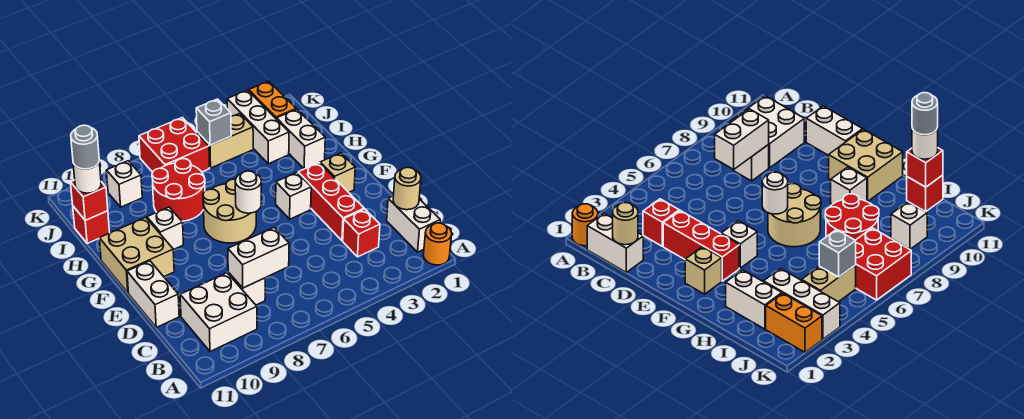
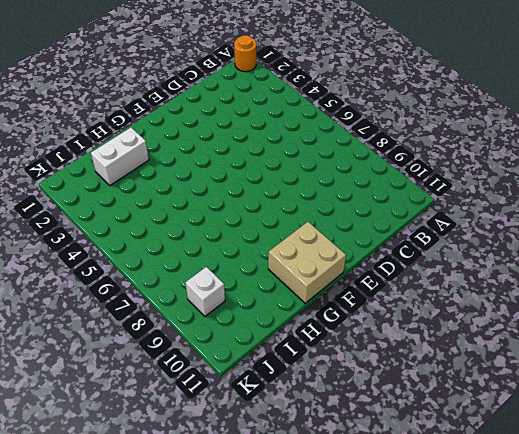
none -> white 1x2 brick [387,196,440,252]
none -> white 2x2 brick [180,273,257,352]
none -> red 1x1 brick [343,209,380,257]

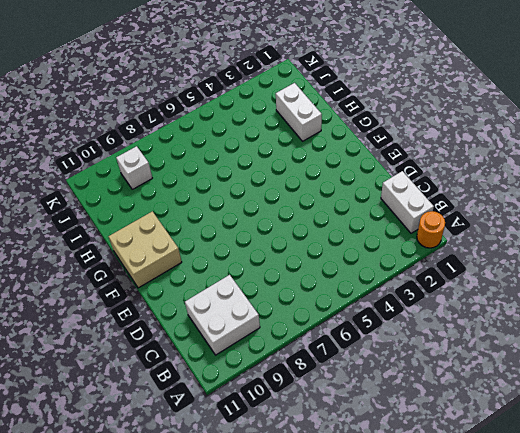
none -> red 1x1 brick [343,209,380,257]
none -> white 1x1 brick [228,272,265,305]
none -> red 1x3 brick [298,163,364,241]

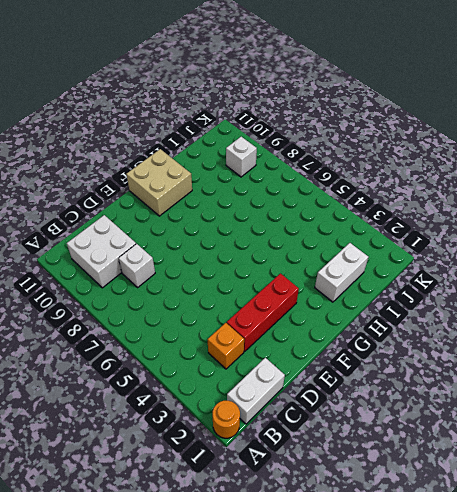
orange 1x1 brick [208,323,244,369] -> red 1x1 brick [343,209,380,257]
none -> white 1x2 brick [127,261,179,327]
none -> tan 1x1 brick [320,153,355,192]
none -> white 1x1 brick [276,173,311,219]

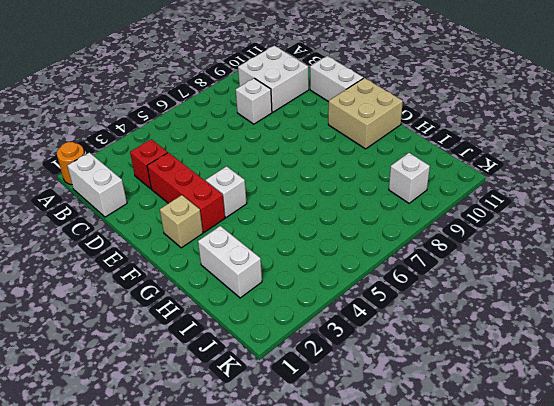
none -> tan 2x2 round brick [203,179,256,243]
none -> white 1x1 brick [147,207,183,250]
none -> red 2x2 round brick [152,159,205,221]

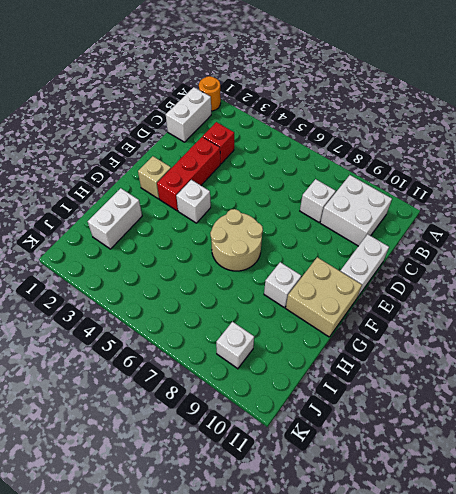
none -> red 2x2 round brick [152,159,205,221]
none -> white 1x3 brick [227,90,289,164]
none -> red 1x1 brick [73,206,110,243]

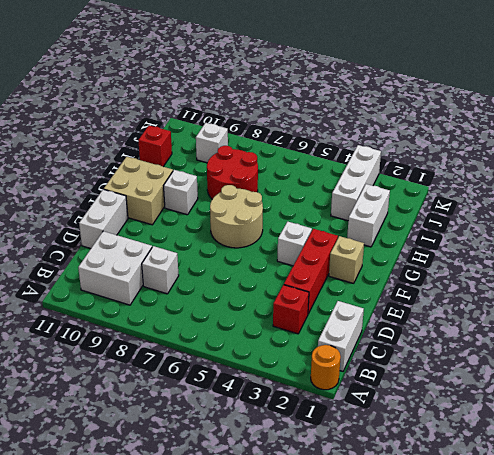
none -> orange 1x2 brick [249,81,296,119]
none -> tan 1x2 brick [197,113,253,168]
none -> red 2x2 brick [139,118,210,172]

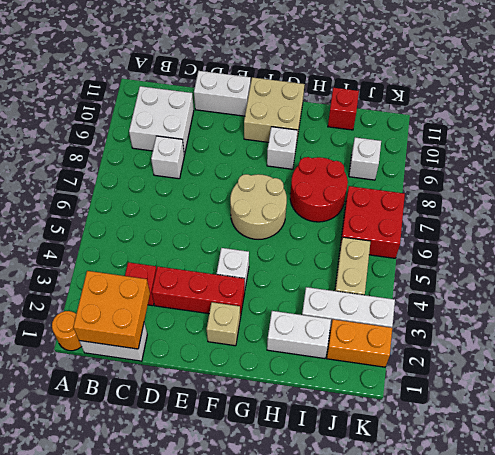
orange 2x2 brick [73,271,150,349] -> tan 1x1 round brick [393,167,421,210]
none -> white 1x2 brick [228,227,289,288]
none -> white 1x1 round brick [235,171,261,213]
none -> red 1x1 brick [70,180,108,220]

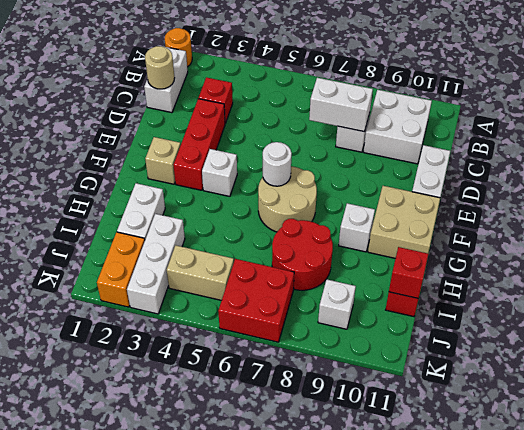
none -> grey 1x1 brick [196,99,231,145]
none -> white 1x1 round brick [73,162,101,193]
none -> grey 1x1 round brick [71,125,99,169]

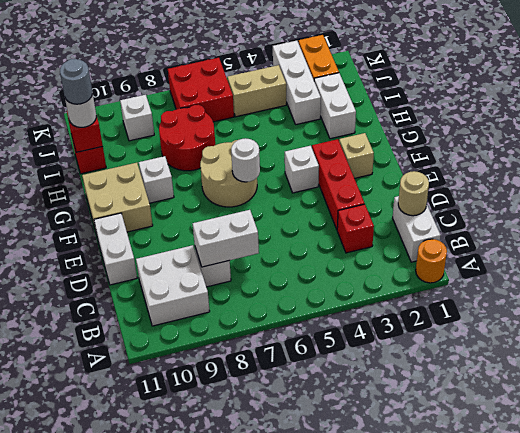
none -> grey 1x1 brick [196,99,231,145]

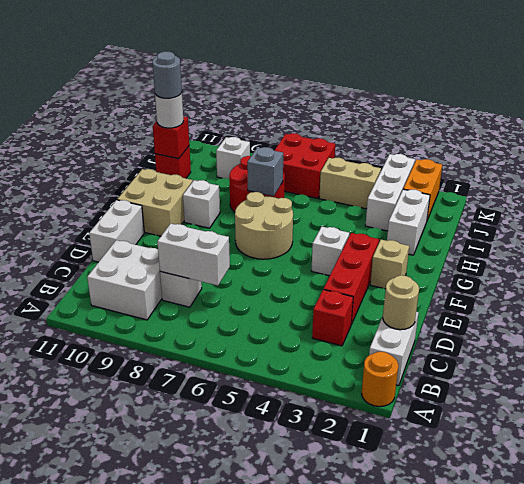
grey 1x1 brick [247,147,283,196] -> grey 1x1 brick moved to [196,99,231,145]
none -> white 1x1 round brick [235,171,261,213]

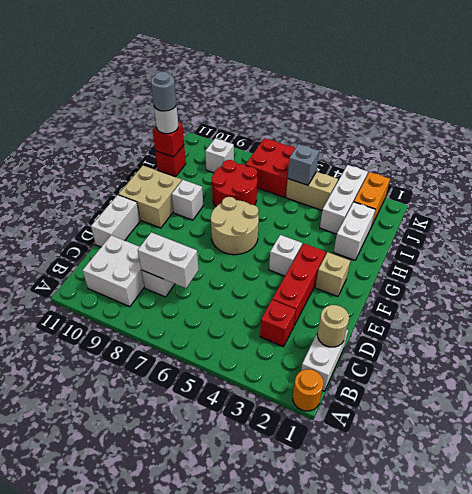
none -> white 1x1 round brick [235,171,261,213]

